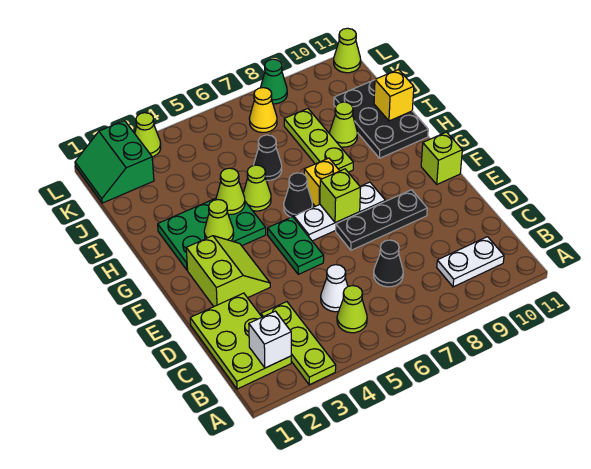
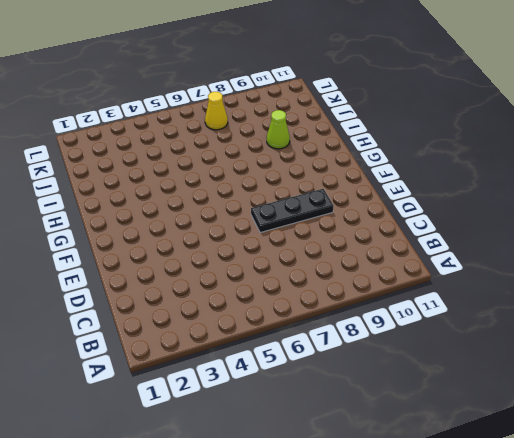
none -> lime 1x3 plate [261,302,336,385]
none -> lime 2x3 plate [190,293,291,389]
none -> lime 1x1 cone [337,286,367,333]

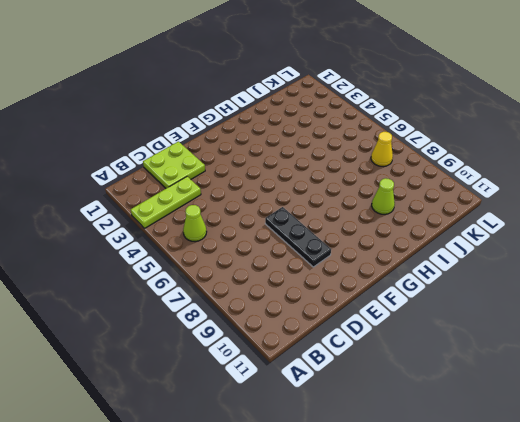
lime 2x2 plate [143,142,205,188] -> lime 2x3 plate [190,293,291,389]
none -> white 1x2 plate [437,237,504,287]
none -> white 1x1 cone [321,265,348,312]
none -> black 1x1 cone [374,240,403,287]

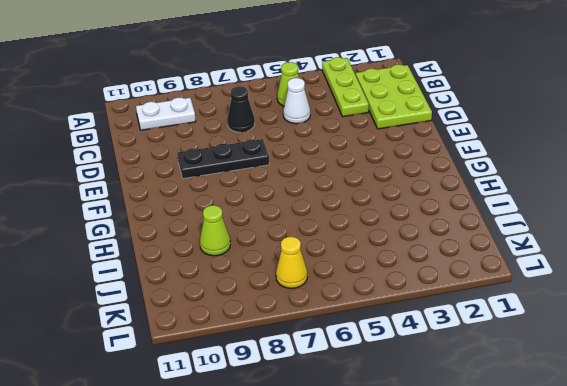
none -> lime 2x2 slope [186,236,270,306]
none -> green 1x2 plate [268,217,324,274]
none -> white 1x3 plate [294,182,385,241]

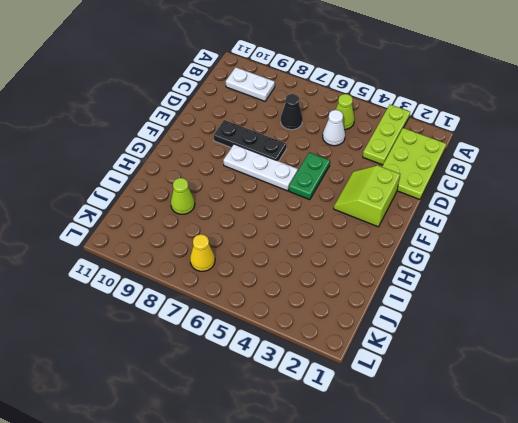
none -> lime 1x1 brick [421,132,462,184]
none -> green 2x3 plate [158,198,266,270]
none -> black 1x1 cone [284,173,312,218]

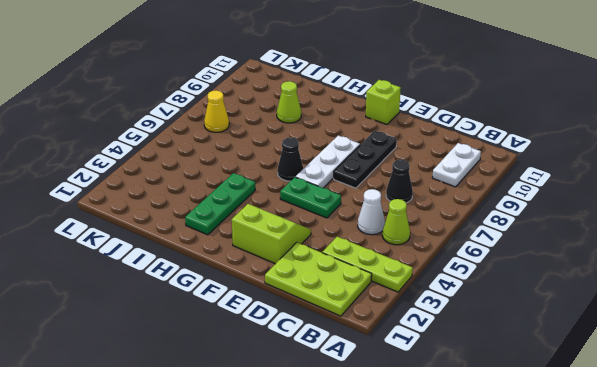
green 1x3 plate [185,173,255,235] -> green 2x3 plate [158,198,266,270]
none -> yellow 1x1 brick [304,158,339,206]
none -> lime 1x1 cone [243,165,271,211]
none -> lime 1x3 plate [284,109,353,172]

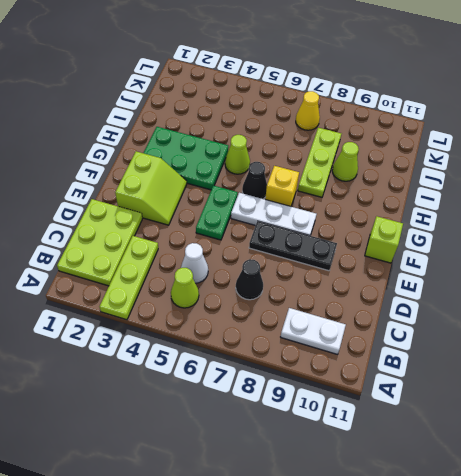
none -> black 2x3 plate [334,80,428,158]
none -> black 1x1 cone [254,135,282,181]
none -> green 2x2 slope [75,121,154,203]

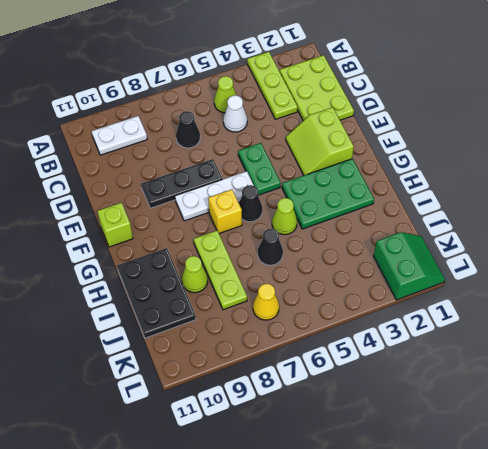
none -> lime 1x1 cone [135,113,161,157]
none -> green 1x1 cone [260,59,287,104]
none -> lime 1x1 cone [334,28,361,73]

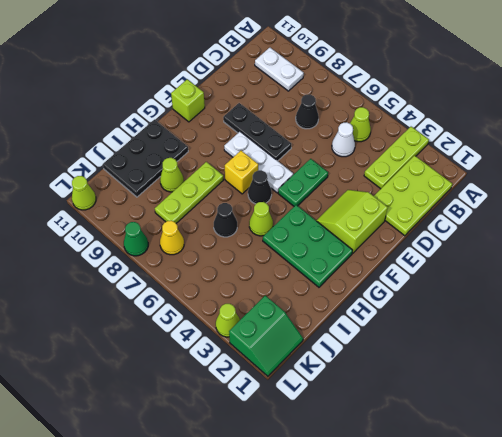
none -> white 1x1 brick [249,311,291,368]
none -> lime 1x1 brick [320,169,361,223]
none -> lime 1x1 cone [204,200,234,241]

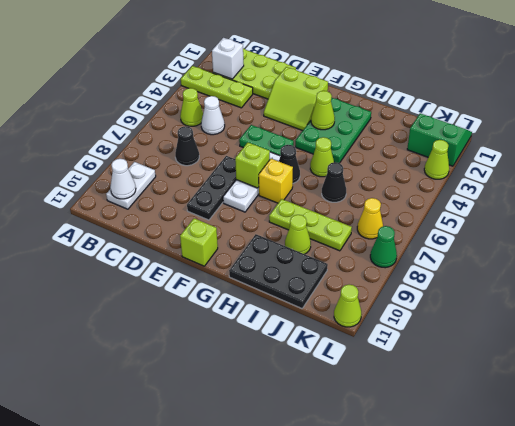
white 1x1 cone [110,159,136,199] -> none
none -> lime 1x1 cone [216,168,245,215]
none -> yellow 1x1 brick [374,70,414,121]

